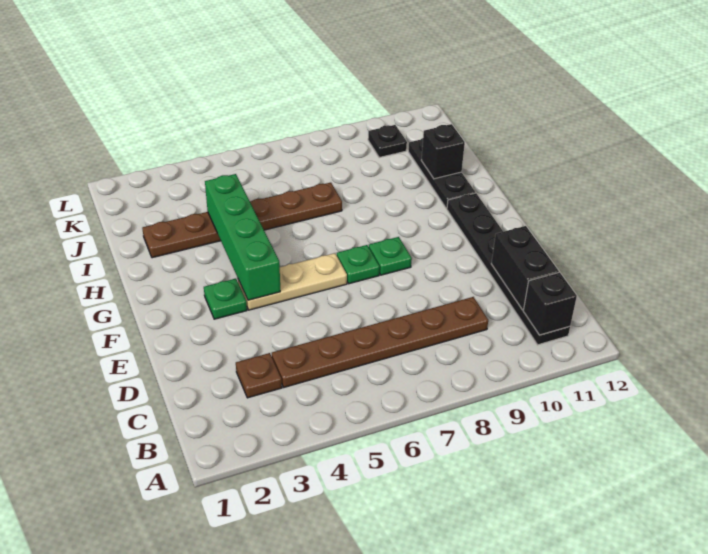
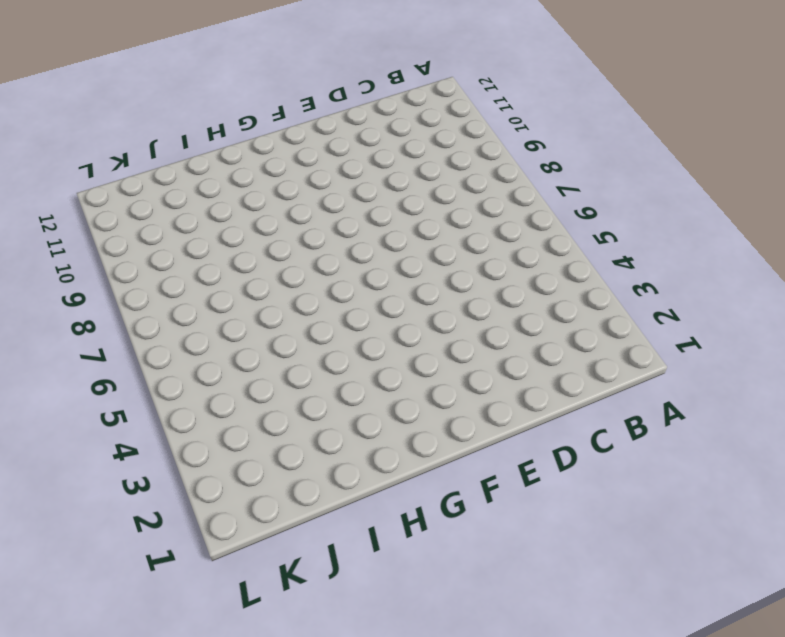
none -> black 1x6 plate [447,193,570,345]
none -> brown 1x1 plate [236,353,282,398]
none -> brown 1x6 plate [272,297,488,387]

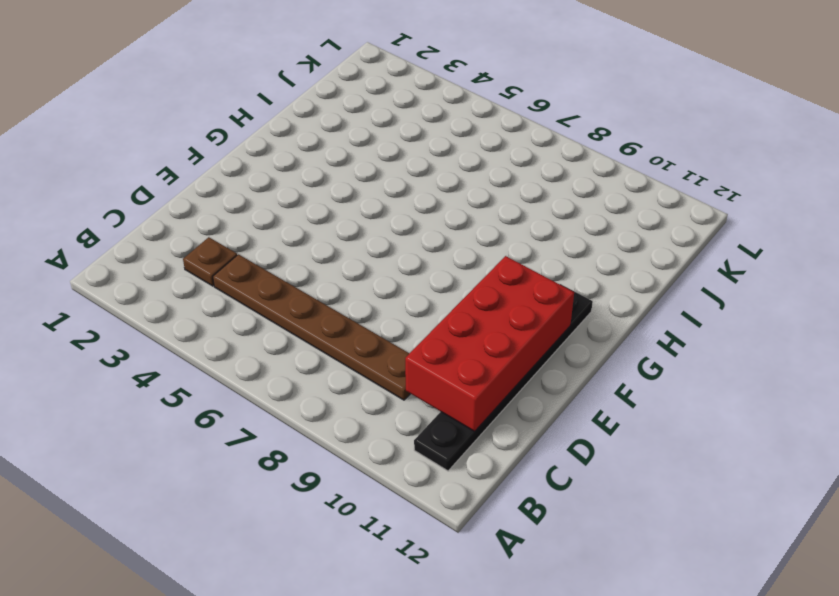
red 2x4 brick [405,256,574,431] -> black 1x2 brick [491,226,559,310]
none -> green 1x1 plate [204,279,247,319]
none -> tan 1x3 plate [238,253,347,310]
none -> green 1x1 plate [337,245,380,284]

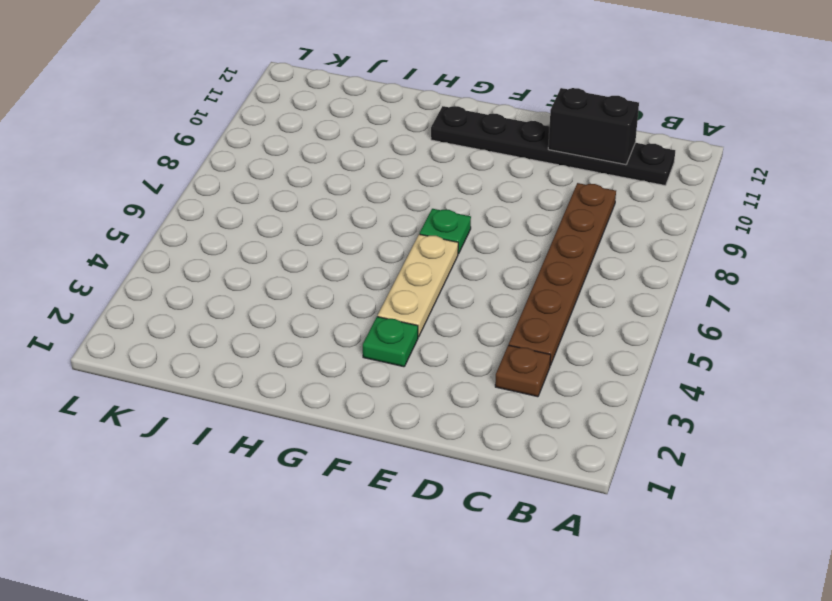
none -> green 1x1 plate [369,237,412,275]
none -> black 1x3 plate [408,138,475,208]
none -> brown 1x6 plate [142,183,342,258]

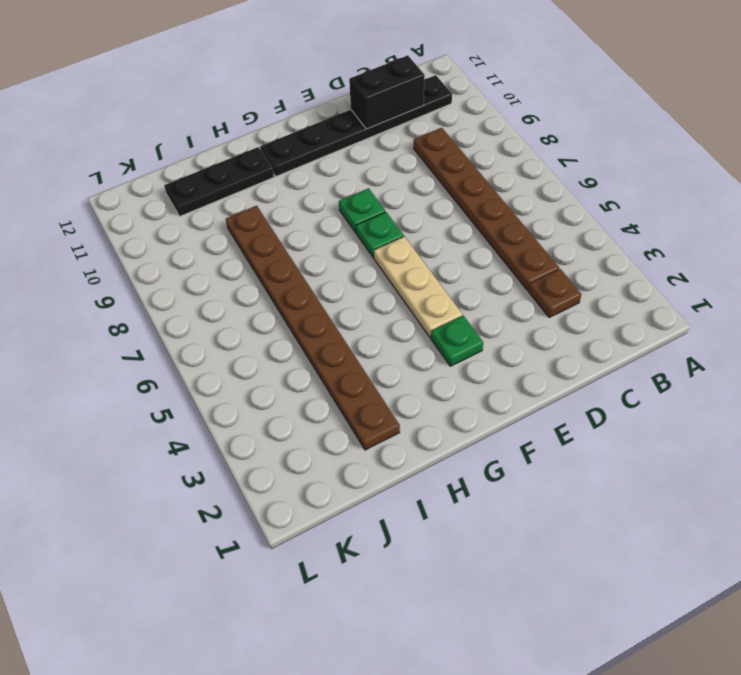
brown 1x8 plate [226,206,400,450] -> brown 1x6 plate [142,183,342,258]
none -> black 1x1 plate [368,125,407,158]
none -> black 1x1 brick [523,272,577,335]
none -> green 1x4 brick [205,174,280,300]

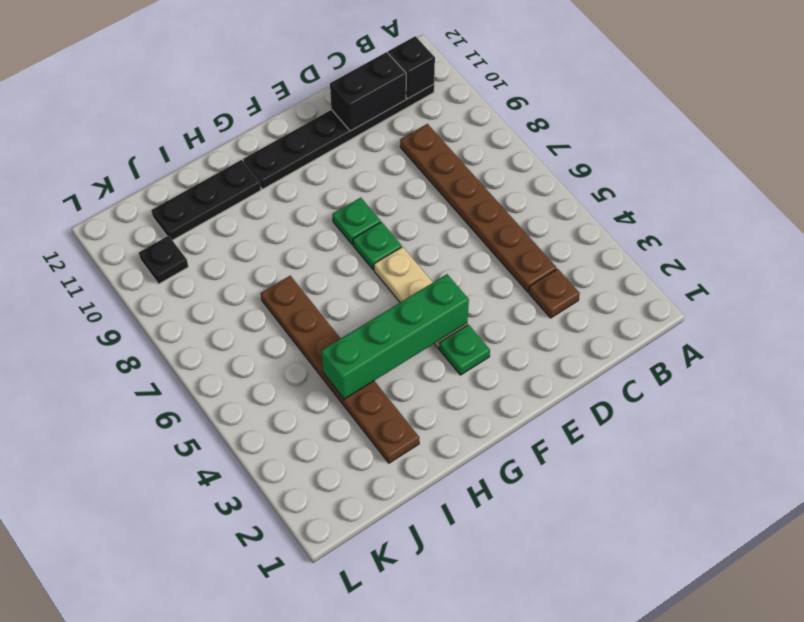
none -> black 1x1 brick [421,124,465,179]

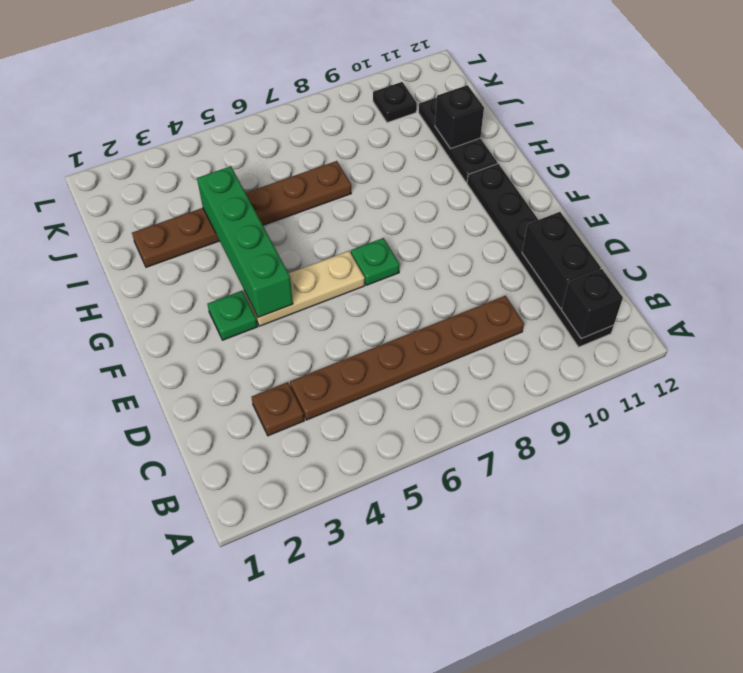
none -> green 1x1 plate [369,237,412,275]

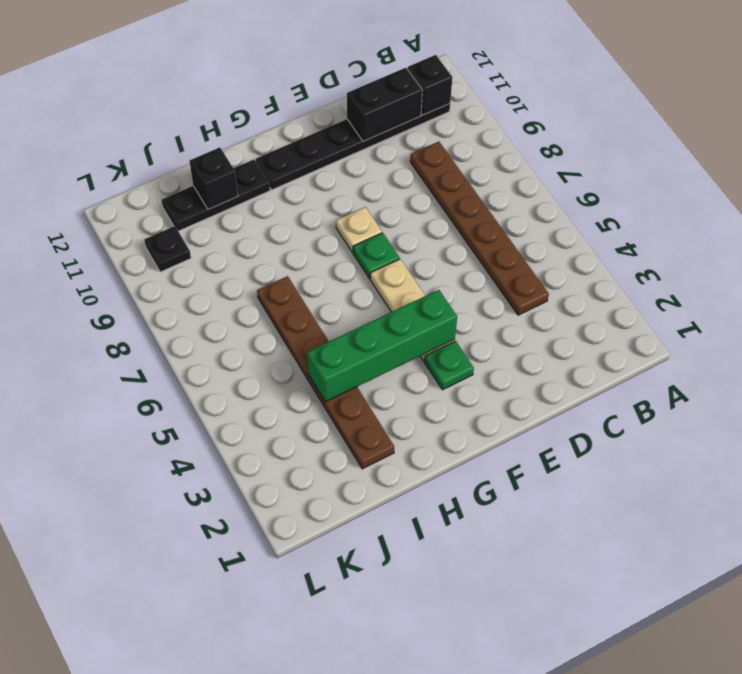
tan 1x1 plate [336,207,382,252] -> green 1x1 plate [369,237,412,275]
none -> brown 1x1 plate [236,353,282,398]

